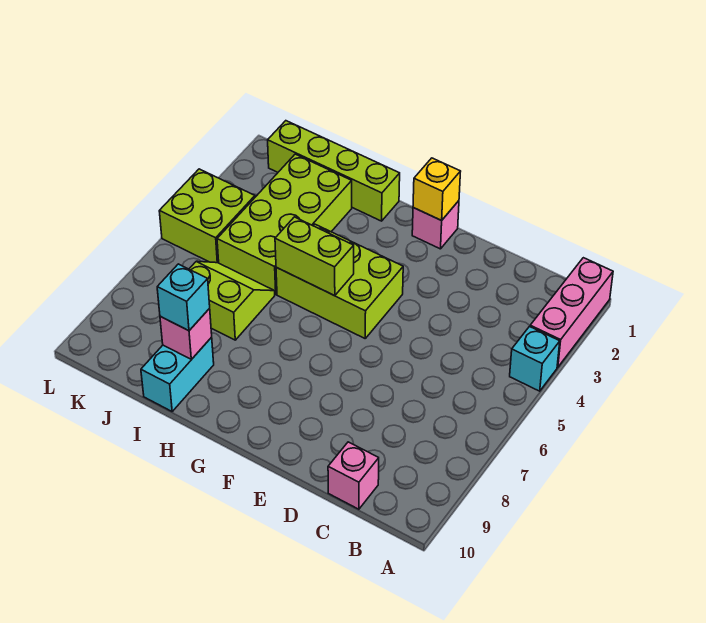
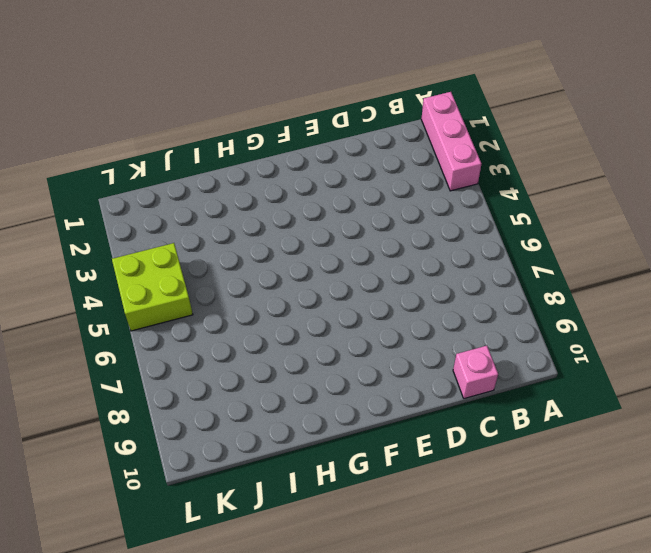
none -> cyan 1x1 brick [510,327,560,391]
none -> pink 1x1 brick [412,201,459,249]
none -> lime 2x3 brick [276,224,403,338]

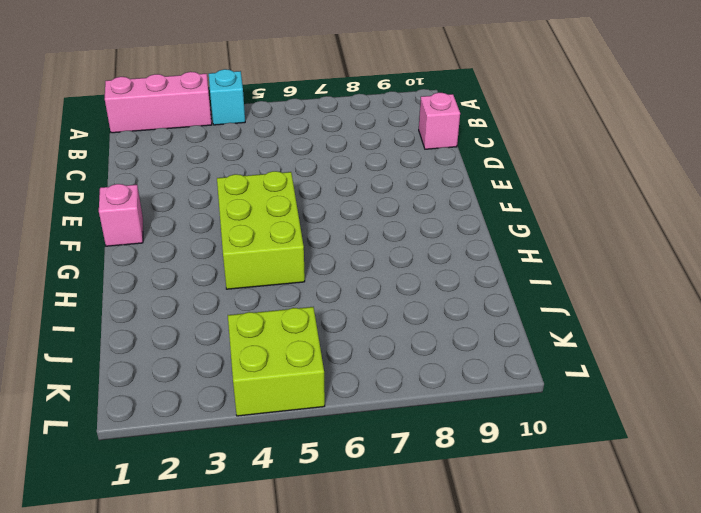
none -> lime 1x4 brick [268,121,400,221]
none -> lime 2x4 brick [217,154,352,294]
none -> lime 2x2 slope [189,261,275,340]

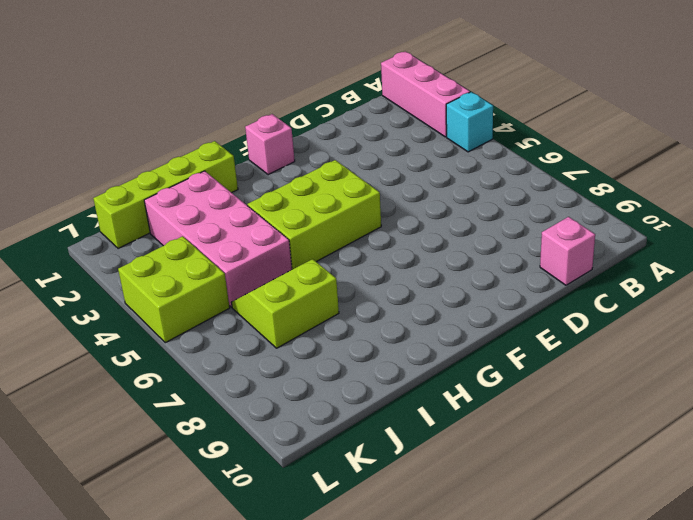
pink 2x4 brick [144,171,292,307] -> lime 2x4 brick [217,154,352,294]
none -> cyan 1x2 brick [141,337,214,411]
none -> yellow 1x1 brick [413,158,461,220]
none -> lime 1x2 brick [275,217,354,296]

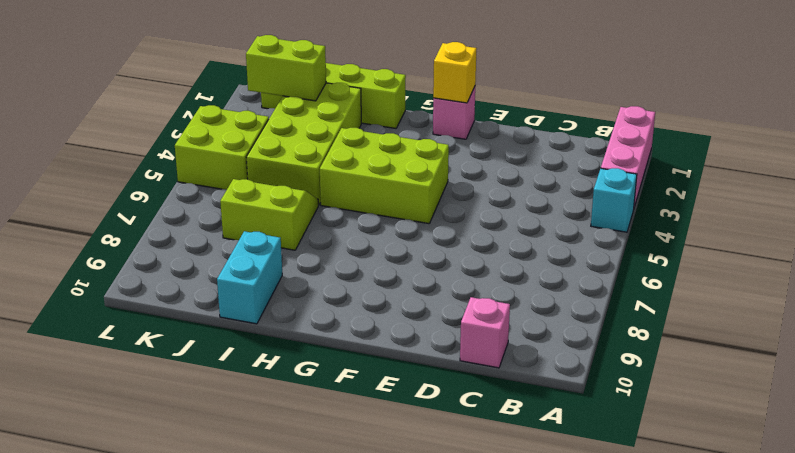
lime 1x2 brick [246,35,326,101] -> lime 1x2 brick moved to [275,217,354,296]
none -> pink 1x1 brick [160,309,212,359]
none -> cyan 1x1 brick [157,264,210,331]

